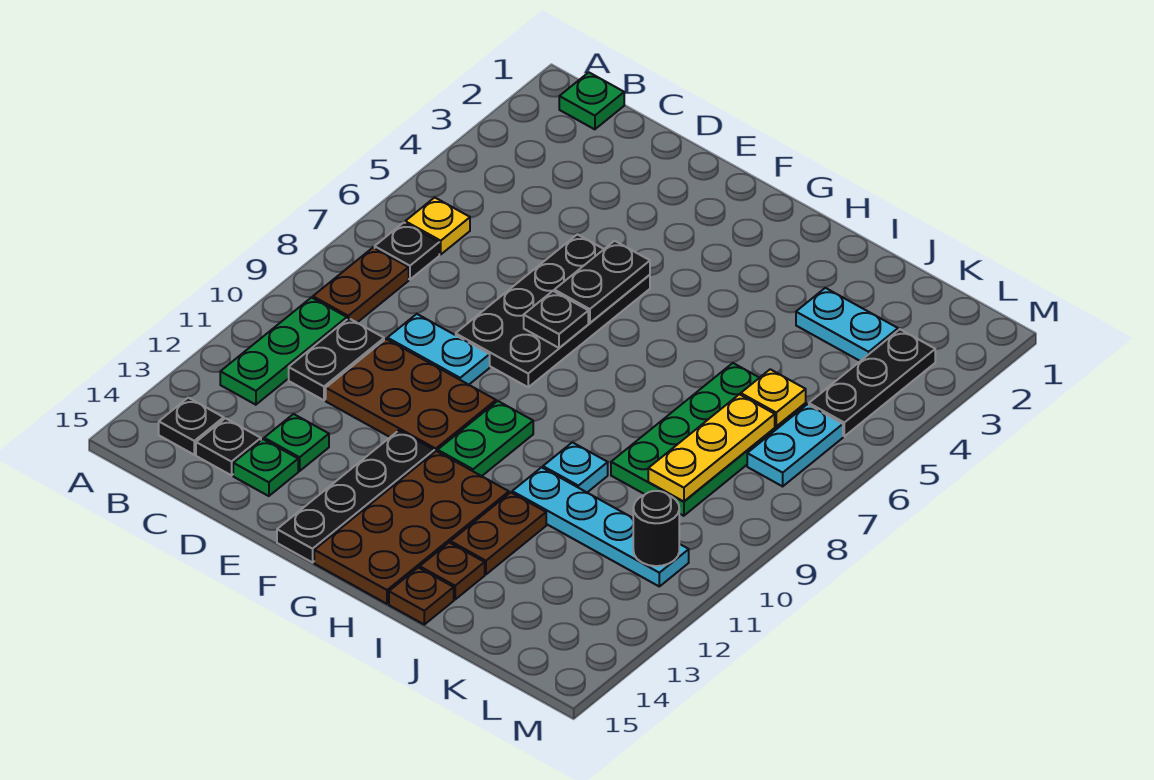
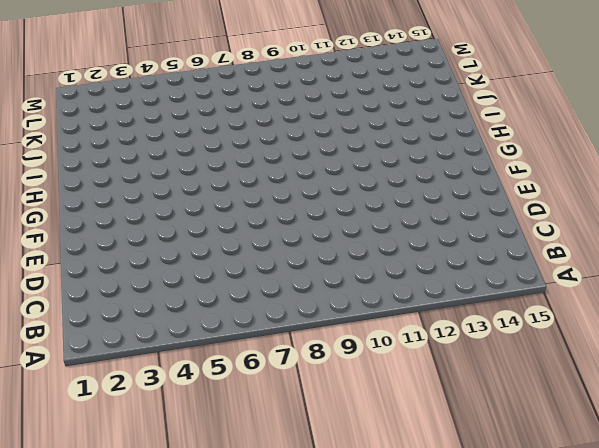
none -> green 1x1 plate [559,72,624,129]
none -> yellow 1x1 plate [405,197,470,254]
none -> black 1x1 plate [375,223,439,279]
none -> brown 1x2 plate [313,248,409,322]

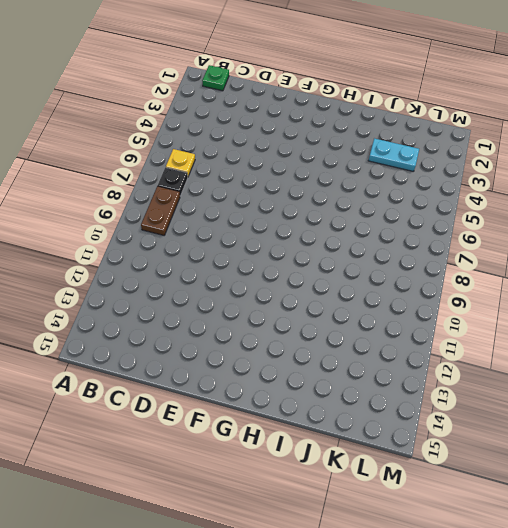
none -> green 1x3 plate [220,298,347,405]
none -> black 1x1 plate [159,398,224,455]
none -> black 1x2 plate [289,318,384,400]
none -> black 1x1 plate [196,418,261,475]

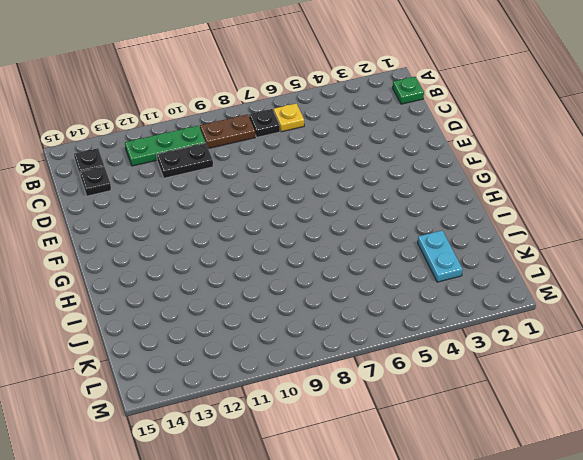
none -> cyan 1x2 plate [387,314,490,385]
none -> brown 2x3 plate [326,339,496,452]
none -> green 1x1 plate [264,414,329,471]
none -> green 1x1 plate [233,439,298,496]

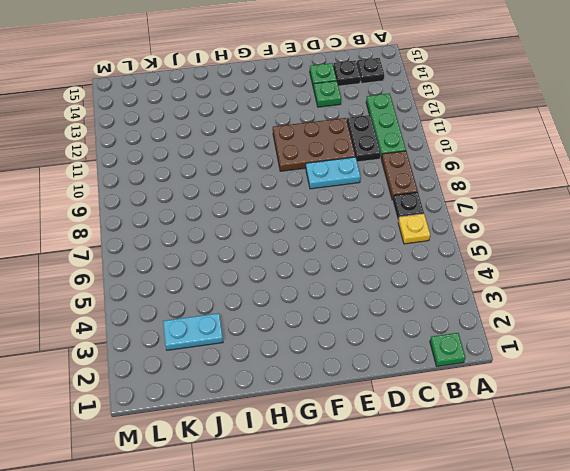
none -> black 2x4 plate [456,234,650,387]
none -> black 1x4 plate [277,431,434,563]
none -> green 1x2 plate [438,401,533,476]
none -> brown 2x4 plate [314,451,509,604]

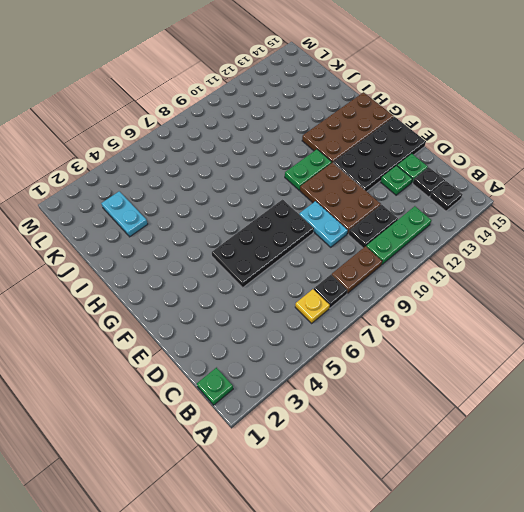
black 2x4 plate [333,117,426,191] -> black 1x4 plate [277,431,434,563]
none -> cyan 1x1 plate [543,442,608,492]
none -> cyan 1x4 plate [512,467,689,586]
none -> brown 1x2 plate [451,492,546,574]
none -> brown 1x1 plate [420,543,485,599]

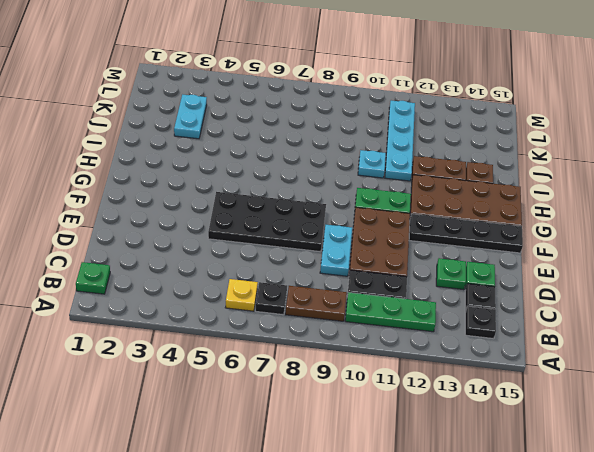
none -> brown 1x1 plate [389,568,454,624]
none -> green 2x4 plate [611,363,806,516]
none -> black 1x3 plate [809,329,935,436]
none -> cyan 1x2 plate [747,404,843,486]

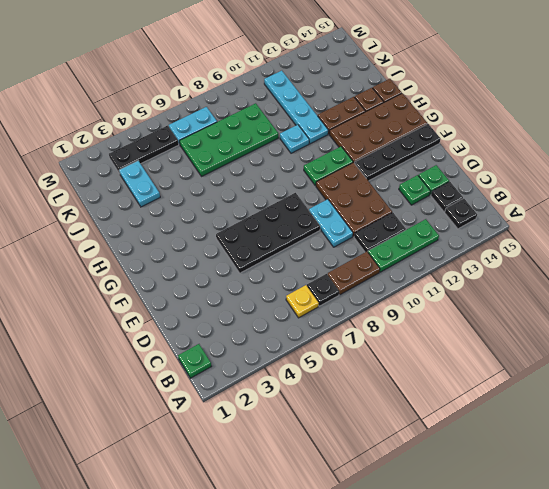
none -> black 1x2 plate [554,241,650,323]
none -> black 1x1 plate [524,291,588,348]
none -> yellow 1x1 plate [741,369,806,426]
none -> yellow 1x3 plate [648,394,775,502]

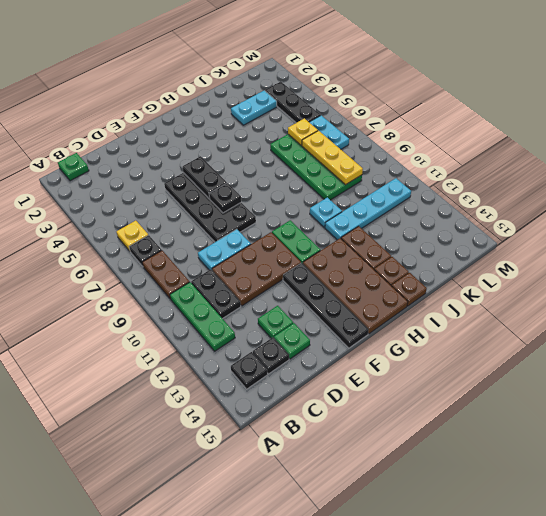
none -> black 1x1 round brick [633,491,679,566]

